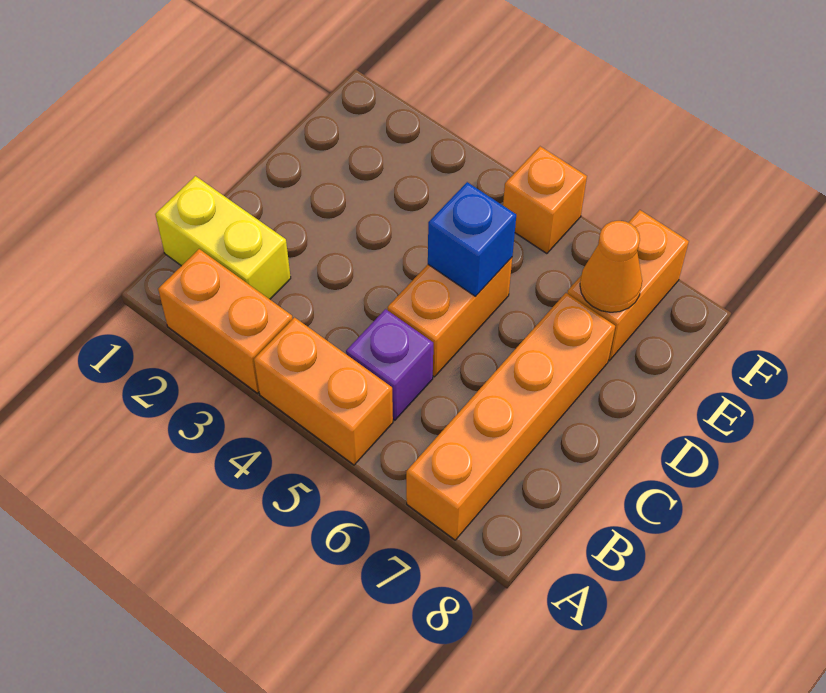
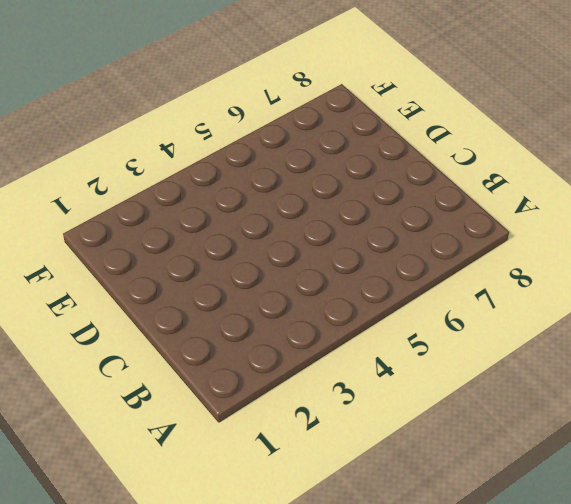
none -> orange 1x2 brick [158,249,293,393]
none -> orange 1x2 brick [254,317,393,465]

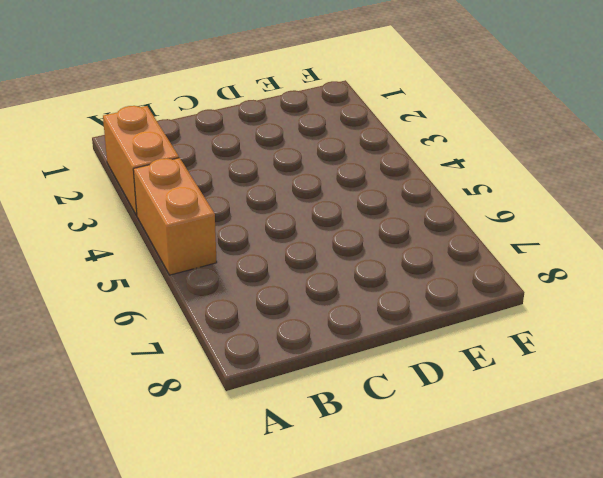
none -> orange 1x4 brick [406,293,615,540]
none -> yellow 1x2 brick [155,176,291,299]

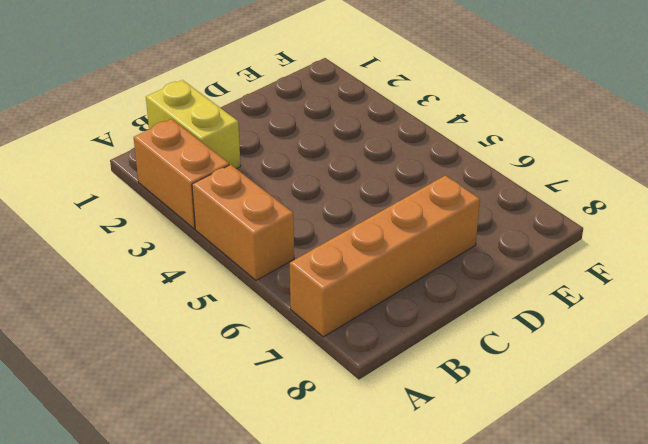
none -> purple 1x1 brick [346,309,433,420]
none -> orange 1x2 brick [387,258,512,377]

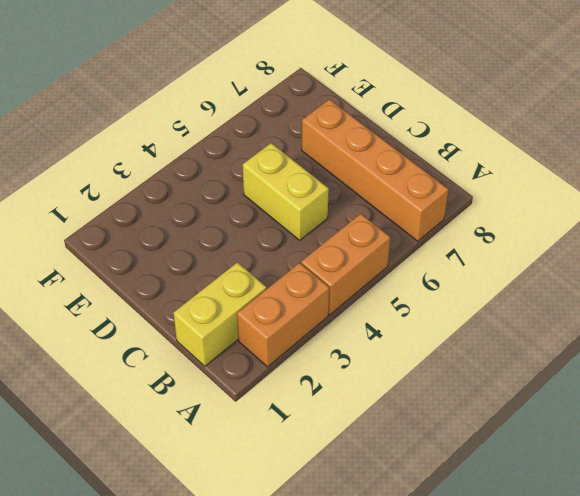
yellow 1x2 brick [243,143,329,240] -> orange 1x2 brick [387,258,512,377]
none -> purple 1x1 brick [346,309,433,420]
none -> orange 1x2 brick [567,210,689,361]

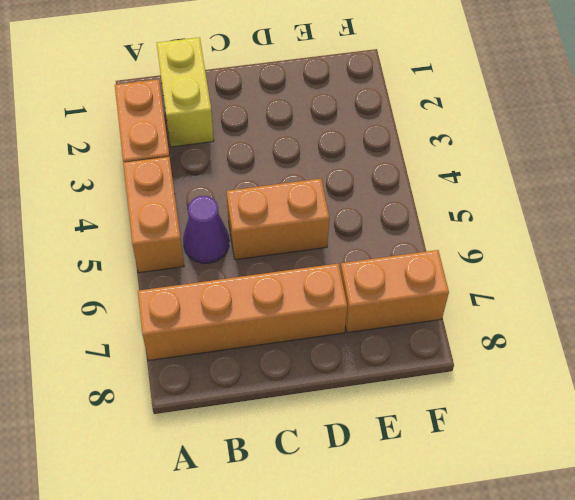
purple 1x1 cone [183,196,229,263] -> purple 1x1 brick [346,309,433,420]
none -> orange 1x1 brick [503,146,587,254]
none -> blue 1x1 brick [428,182,516,296]

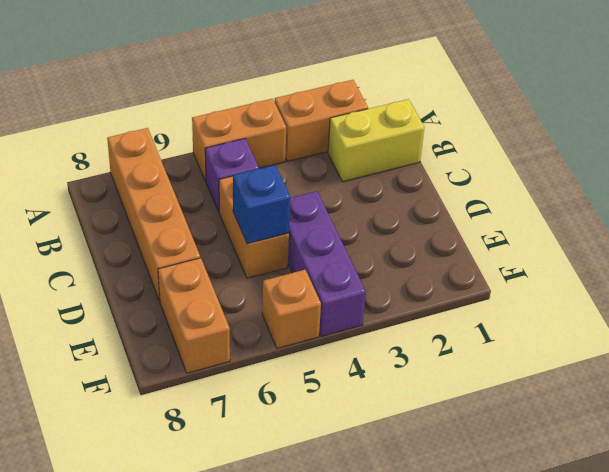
purple 1x3 brick [288,191,366,336] -> none
none -> orange 1x1 cone [580,221,642,312]

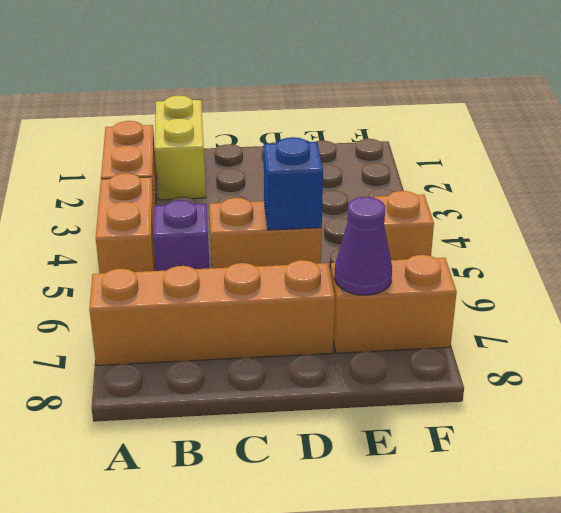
purple 1x1 cone [334,197,392,295] -> orange 1x1 cone [580,221,642,312]

